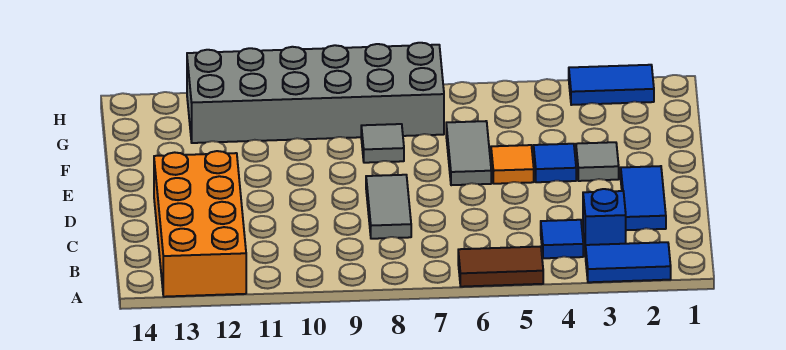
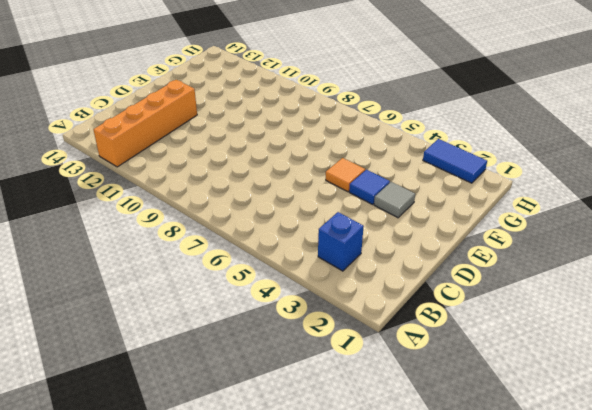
orange 1x4 brick [93,80,197,167] -> orange 2x4 brick [154,151,246,297]
none -> blue 1x2 tile [586,242,671,282]
none -> brown 1x2 tile [458,246,543,287]
none -> blue 1x1 tile [541,220,583,258]

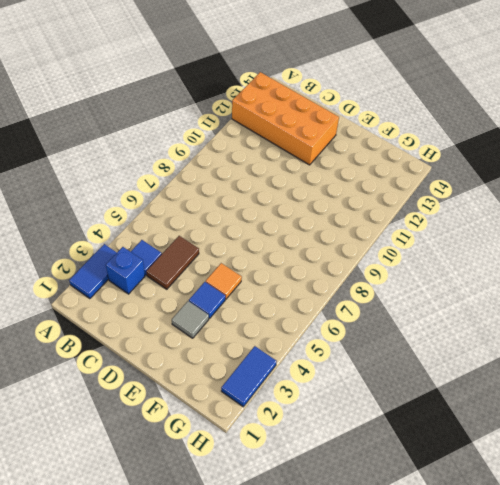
brown 1x2 tile [146,236,199,289] -> brown 1x2 tile moved to [458,246,543,287]
none -> blue 1x2 tile [621,166,666,230]
none -> grey 1x2 tile [366,175,411,239]
none -> grey 1x2 tile [446,121,491,185]

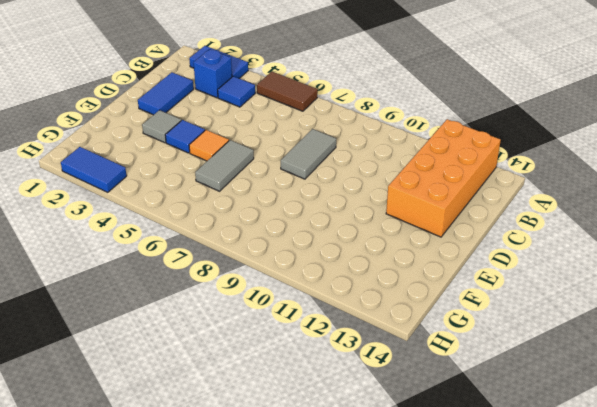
none -> grey 1x1 tile [361,124,404,163]
none -> grey 2x6 brick [187,43,444,143]

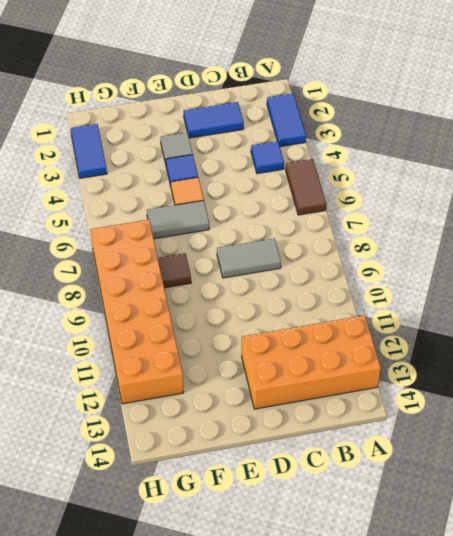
brown 1x1 tile [158,253,191,288] -> grey 1x1 tile [361,124,404,163]
orange 2x6 brick [90,220,184,404] -> grey 2x6 brick [187,43,444,143]
none -> blue 1x1 brick [583,189,626,257]

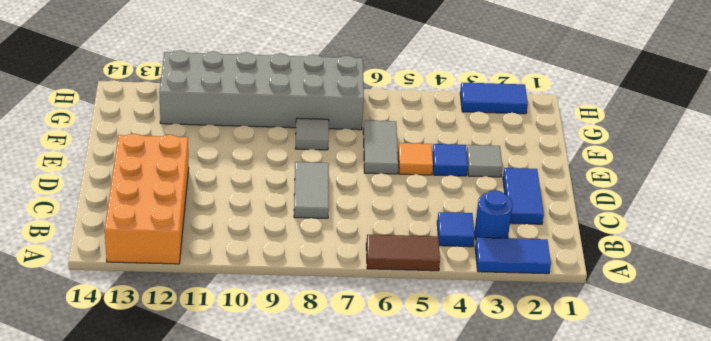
blue 1x1 round brick [474,190,513,239] -> blue 1x1 brick [583,189,626,257]

